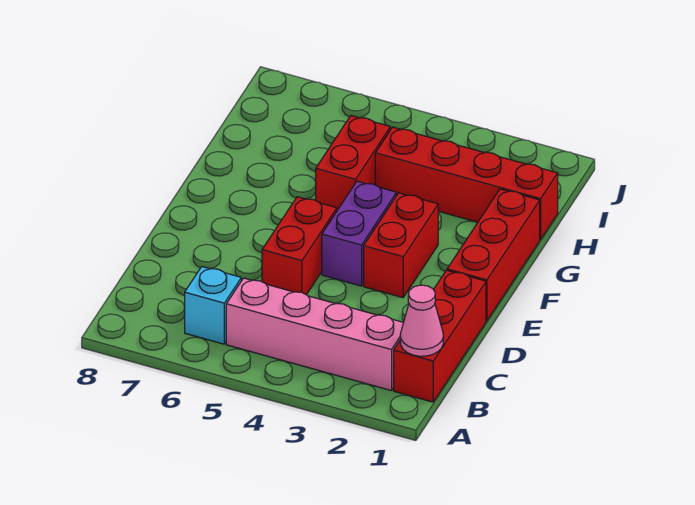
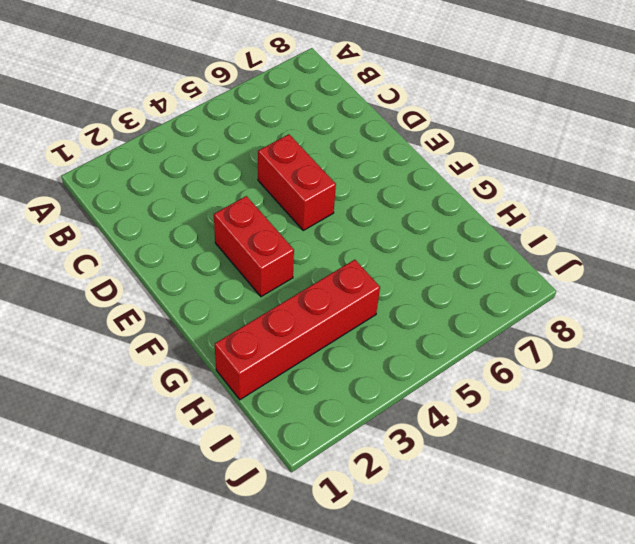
none -> red 1x3 brick [394,270,486,402]
none -> pink 1x4 brick [226,278,404,391]

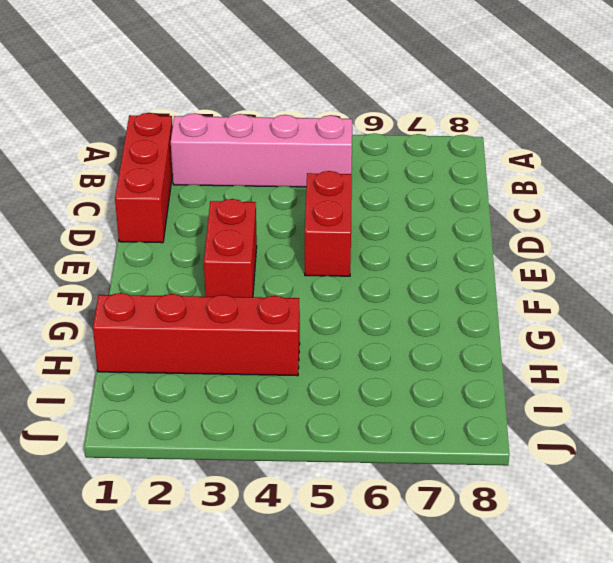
none -> cyan 1x1 brick [185,267,241,344]
none -> red 1x3 brick [447,189,540,321]

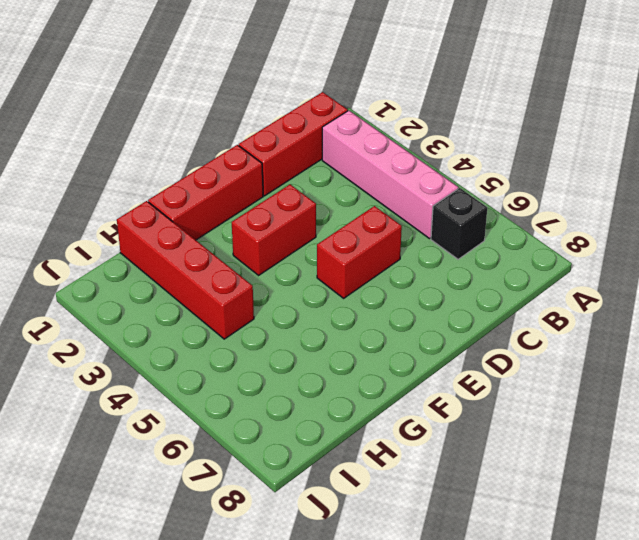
black 1x1 brick [431,188,487,259] -> cyan 1x1 brick [185,267,241,344]
none -> purple 1x2 brick [322,181,396,286]
none -> red 1x2 brick [316,116,390,210]

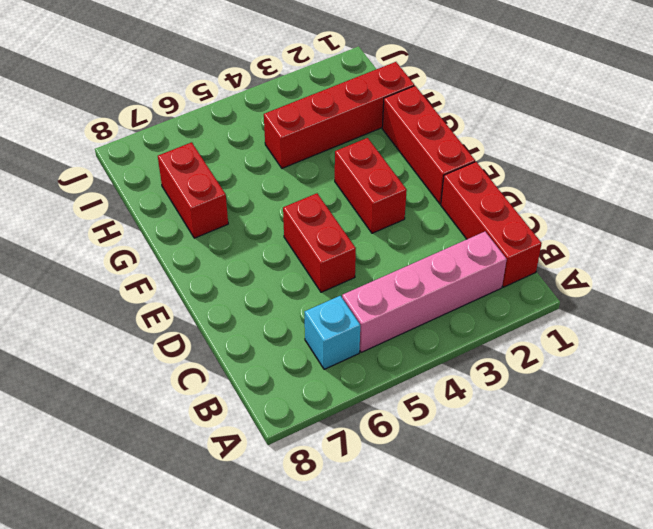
red 1x2 brick [158,142,228,238] -> red 1x2 brick moved to [316,116,390,210]
none -> purple 1x2 brick [322,181,396,286]
none -> pink 1x1 cone [400,285,443,356]

